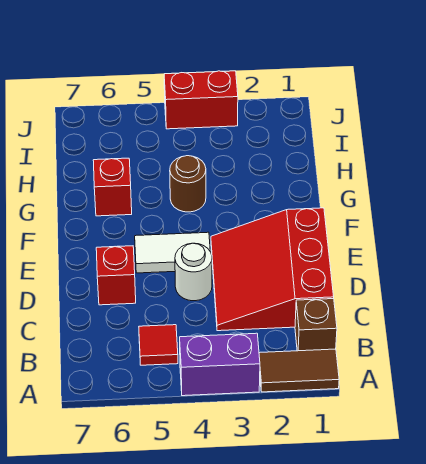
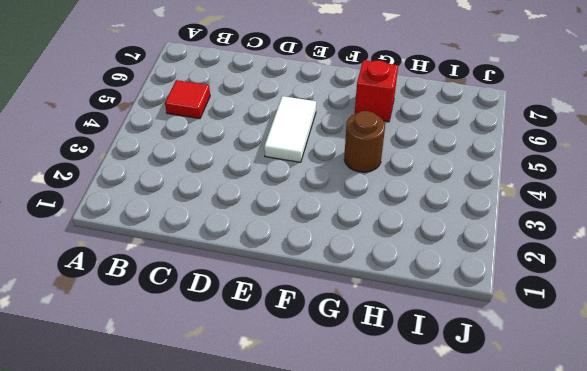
none -> brown 1x2 tile [259,349,339,392]
none -> purple 1x2 brick [180,333,260,396]

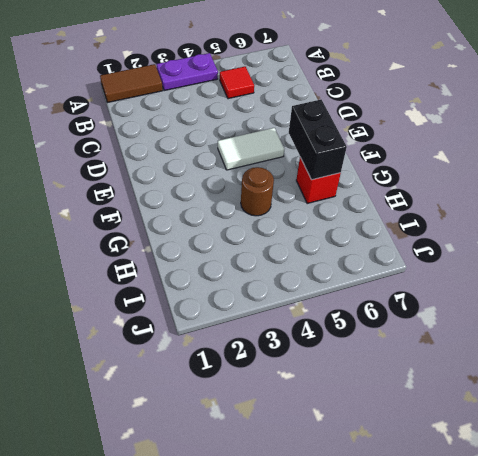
purple 1x2 plate [156,53,218,91] -> purple 1x2 brick [180,333,260,396]
black 1x2 brick [289,100,347,180] -> none
none -> brown 1x1 brick [295,299,337,351]
none -> red 3x3 slope [211,208,334,331]

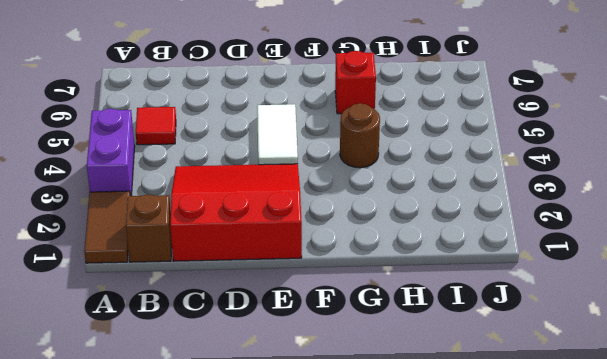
none -> white 1x1 round brick [175,243,212,301]
none -> red 1x1 brick [96,246,136,305]

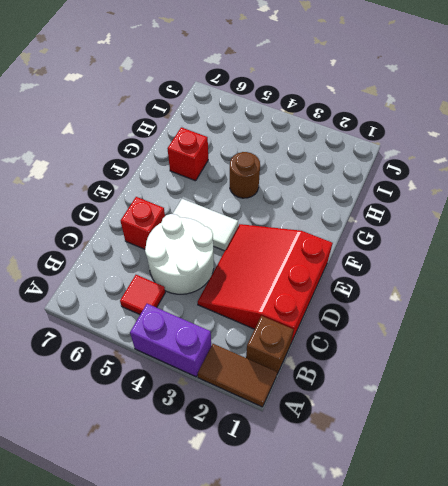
white 2x2 round brick [145,214,214,294] -> white 1x1 round brick [175,243,212,301]
none -> red 1x2 brick [164,71,238,129]

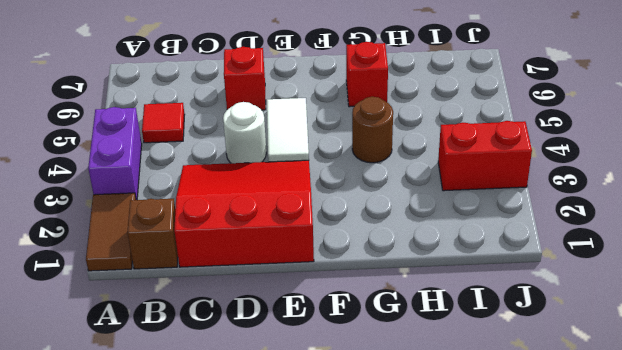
red 1x2 brick [438,121,532,191] -> red 1x2 brick turned to [164,71,238,129]

